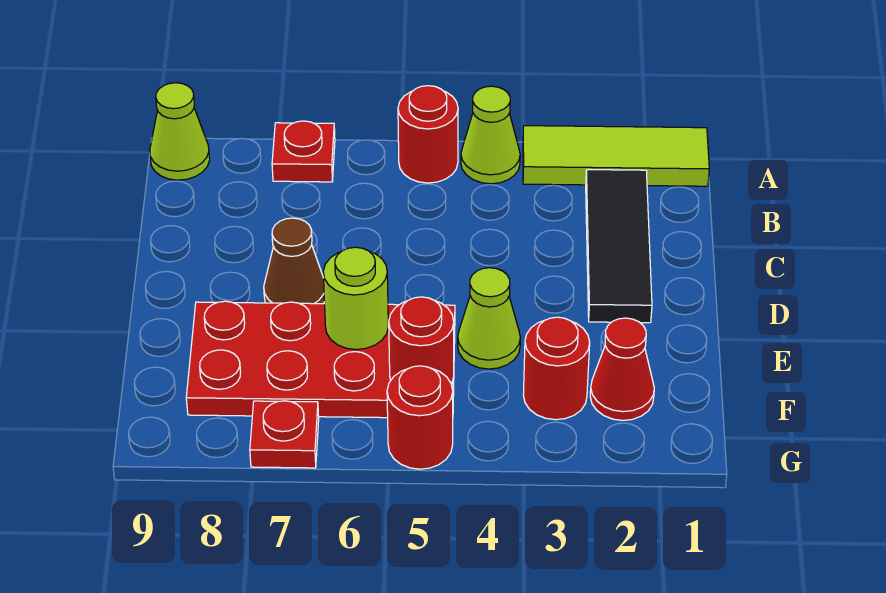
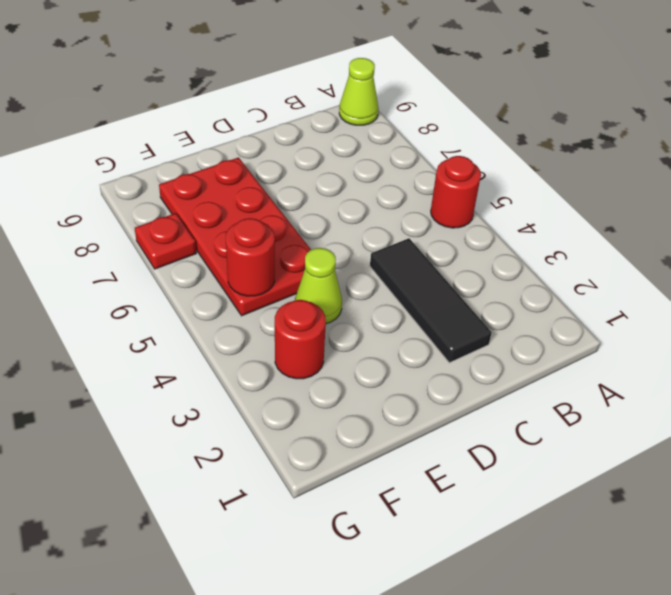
black 1x3 tile [370,238,492,363] -> black 1x3 tile turned to [586,170,652,323]
none -> lime 1x3 tile [523,126,709,186]
none -> lime 1x1 cone [461,86,520,184]
none -> red 1x1 plate [272,121,335,182]

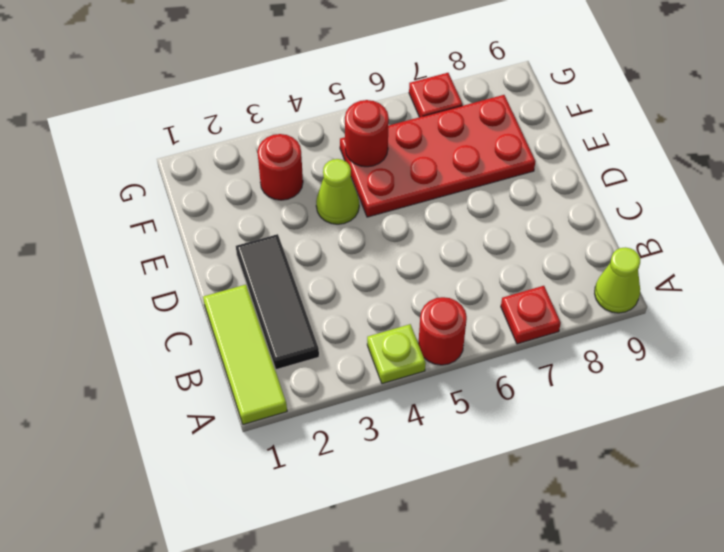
lime 1x3 tile [203,285,287,424] -> lime 1x3 tile turned to [523,126,709,186]
lime 1x1 plate [367,324,426,384] -> lime 1x1 cone [461,86,520,184]
none -> brown 1x1 cone [264,218,324,304]
none -> red 1x1 cone [590,318,654,420]
none -> red 1x1 round brick [387,366,453,469]

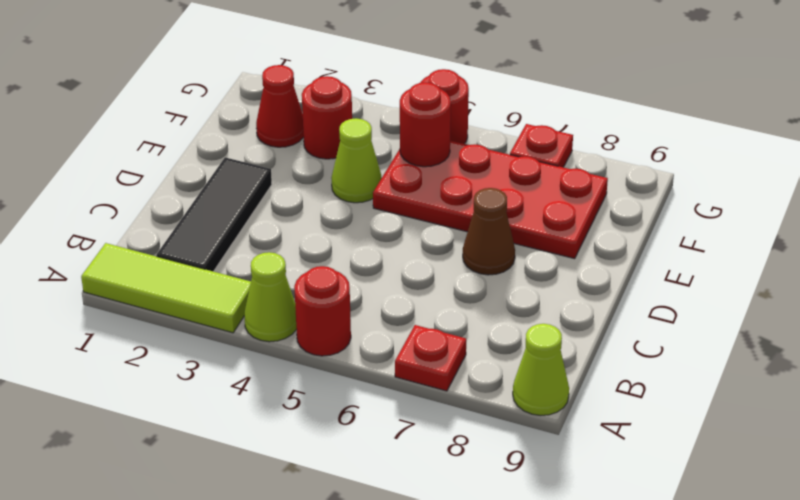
none -> lime 1x1 round brick [323,247,388,350]

